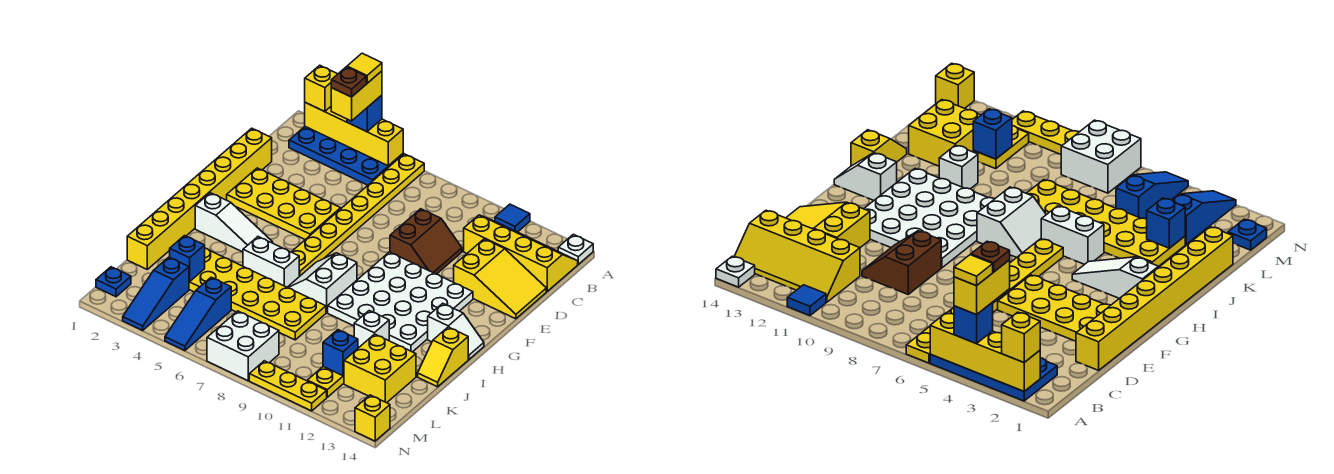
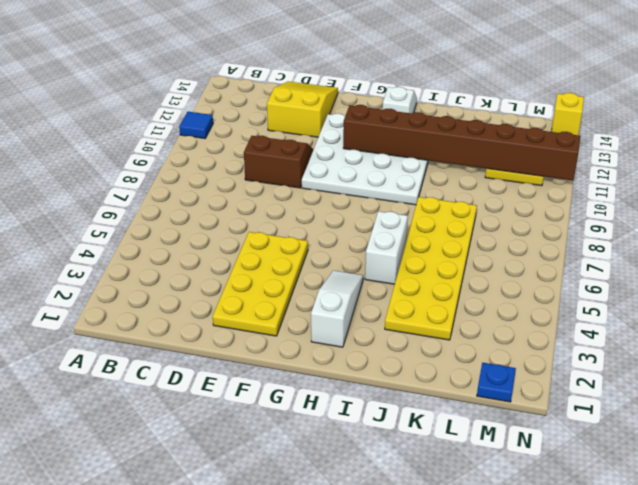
brown 1x8 brick [343,105,580,181] -> blue 1x1 brick [323,330,358,376]
none -> blue 2x4 plate [289,127,403,185]
none -> yellow 1x8 plate [292,154,424,277]
none -> white 1x1 plate [558,234,593,264]
none -> yellow 2x4 slope [464,215,578,291]

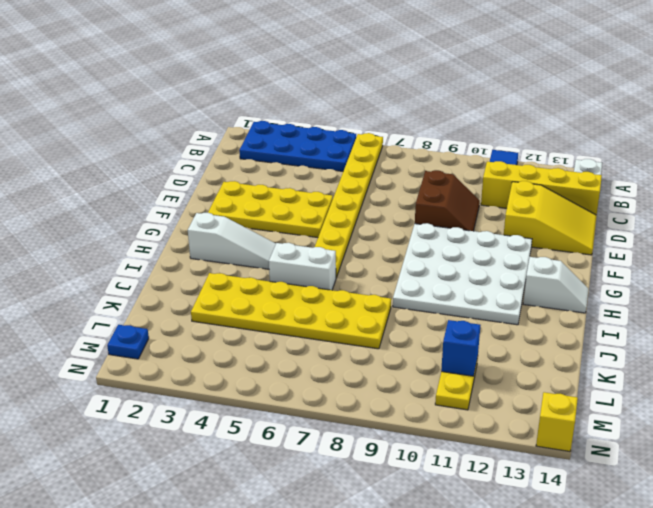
none -> yellow 1x8 brick [127,128,272,269]
none -> white 2x2 slope [287,253,357,313]
none -> yellow 1x2 slope [418,327,468,387]
none -> white 1x1 brick [354,311,389,348]

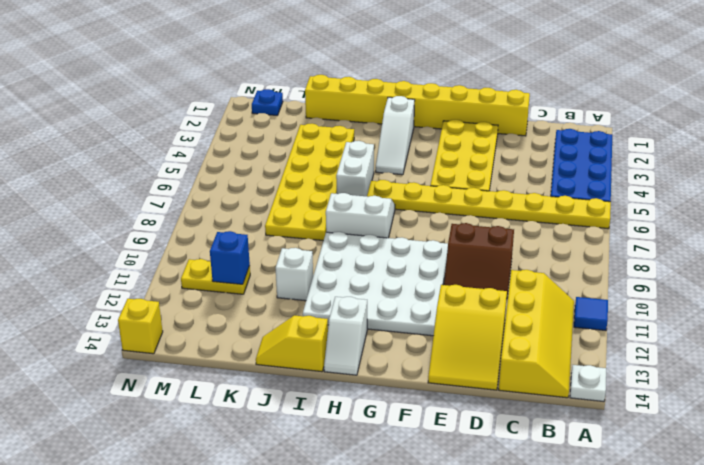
none -> yellow 2x2 brick [344,334,416,403]
none -> blue 1x3 slope [123,257,189,330]
none -> blue 1x3 slope [165,277,231,351]
none -> white 2x2 brick [207,311,279,381]

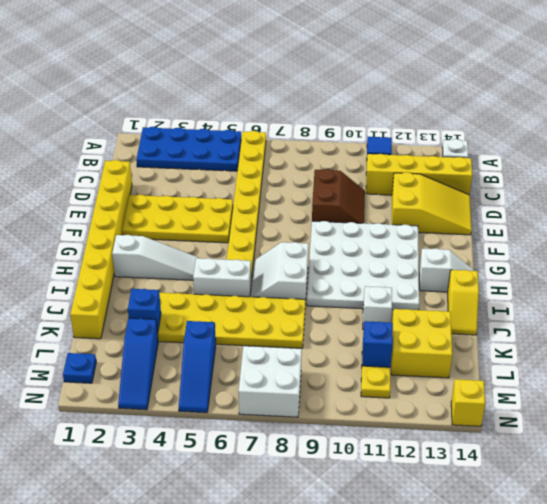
none -> yellow 1x3 plate [249,361,327,411]
none -> yellow 1x4 brick [305,103,403,166]
none -> yellow 1x1 brick [305,65,337,112]
none -> blue 1x1 brick [347,95,382,132]

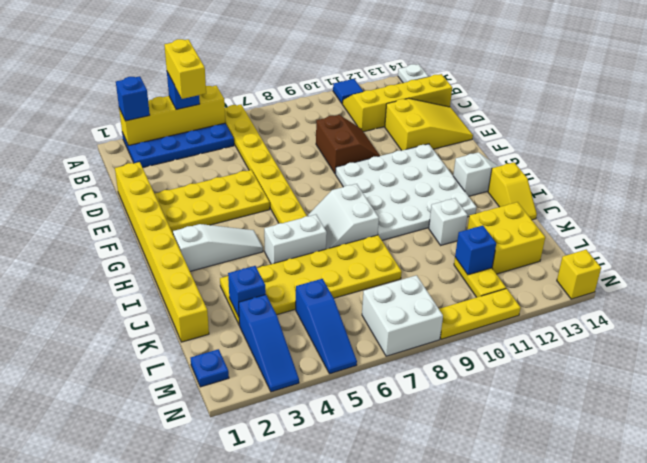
blue 1x1 brick [116,76,150,121] -> yellow 1x1 brick [305,65,337,112]
none -> yellow 1x1 tile [347,53,382,83]
none -> brown 1x1 plate [331,67,366,97]

